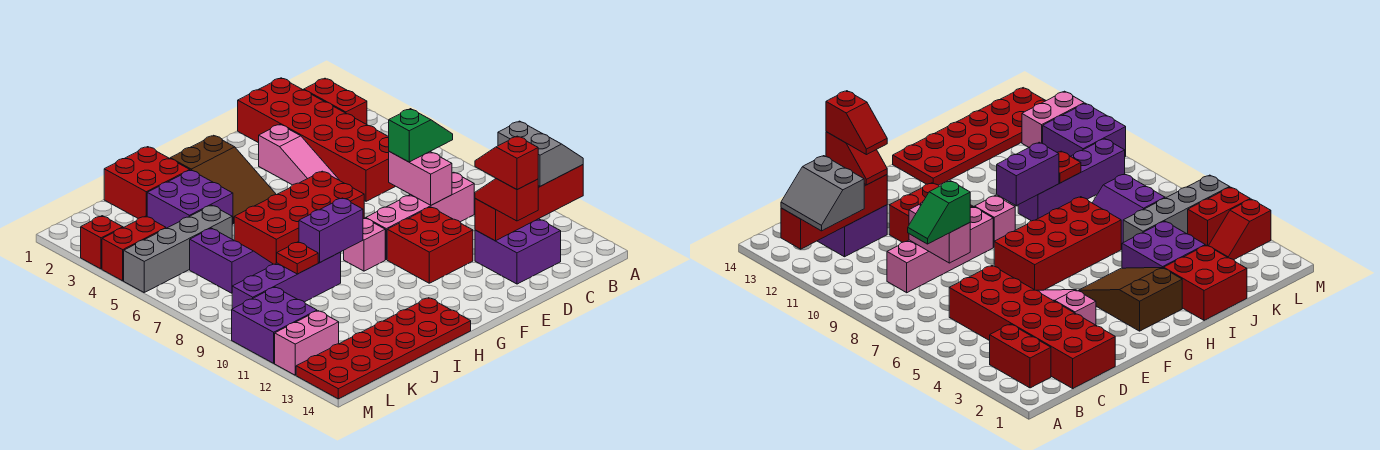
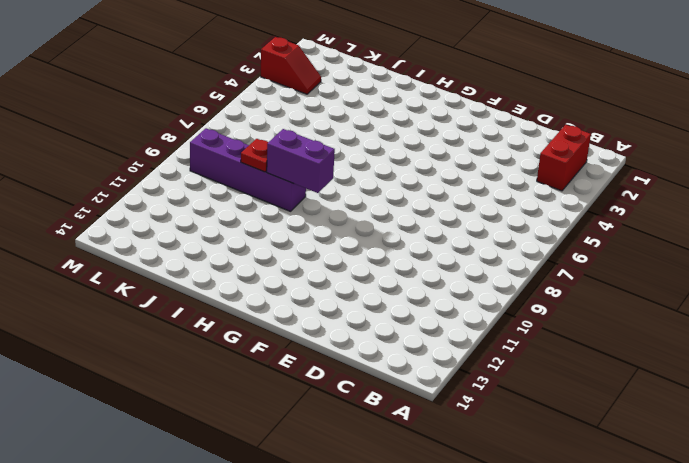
none -> red 2x6 brick [238,78,395,201]
none -> pink 1x4 brick [366,172,474,260]
none -> purple 2x2 brick [475,219,561,284]

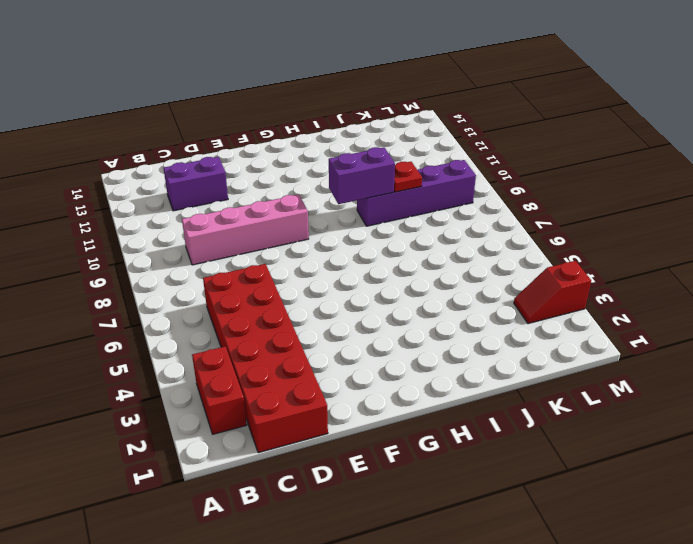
purple 1x2 brick [164,157,228,211] -> purple 2x2 brick [475,219,561,284]
none -> pink 1x3 slope [259,124,340,185]
none -> red 2x2 brick [387,207,473,283]
none -> red 2x4 brick [234,171,364,264]

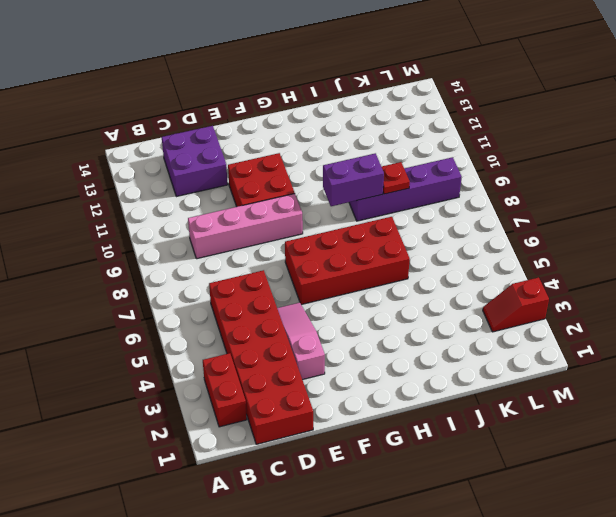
none -> brown 2x3 slope [170,135,276,224]
none -> pink 1x1 brick [344,218,385,271]
none -> red 2x6 plate [296,298,471,399]

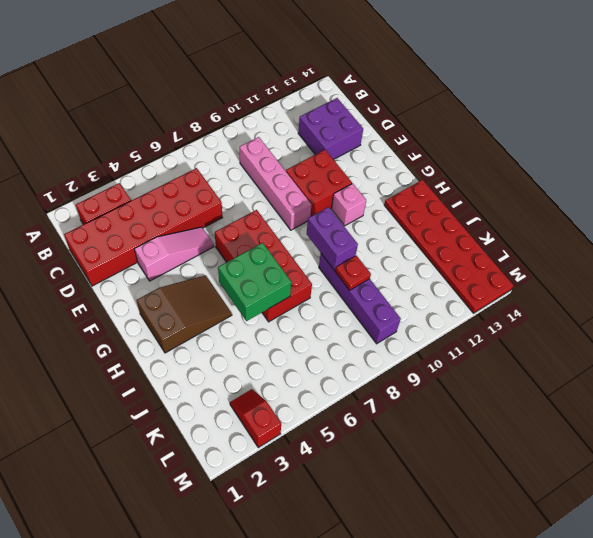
pink 1x1 brick [331,184,366,226] -> pink 1x1 brick moved to [344,218,385,271]
green 2x2 brick [218,243,291,321] -> none
none -> red 2x2 brick [104,147,190,218]
none -> purple 2x2 brick [147,170,233,229]
none -> grey 1x4 brick [124,205,232,292]

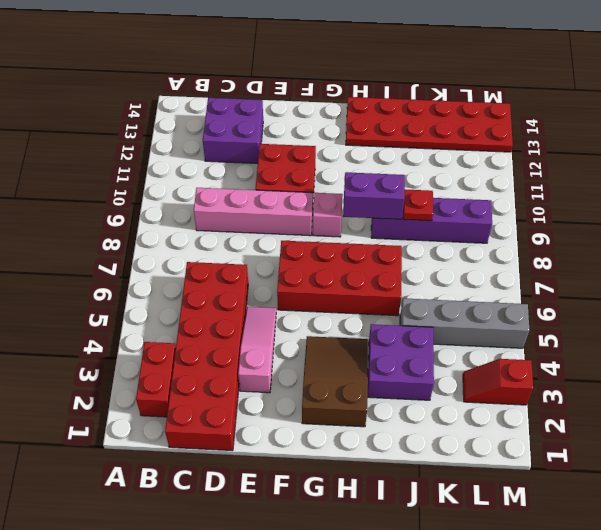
none -> red 2x2 brick [104,147,190,218]
none -> purple 2x2 slope [190,228,273,293]
none -> red 1x2 brick [102,216,166,281]

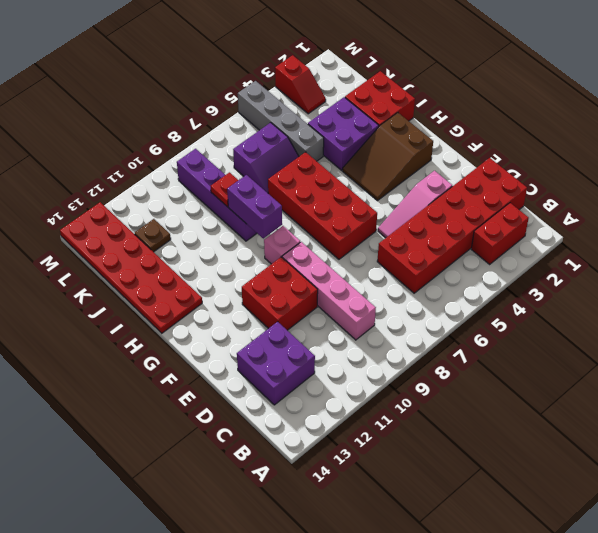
brown 1x1 plate [135,219,171,252] -> none
none -> red 1x2 brick [102,216,166,281]
none -> purple 2x2 brick [232,287,317,363]
none -> pink 1x2 brick [275,311,339,375]

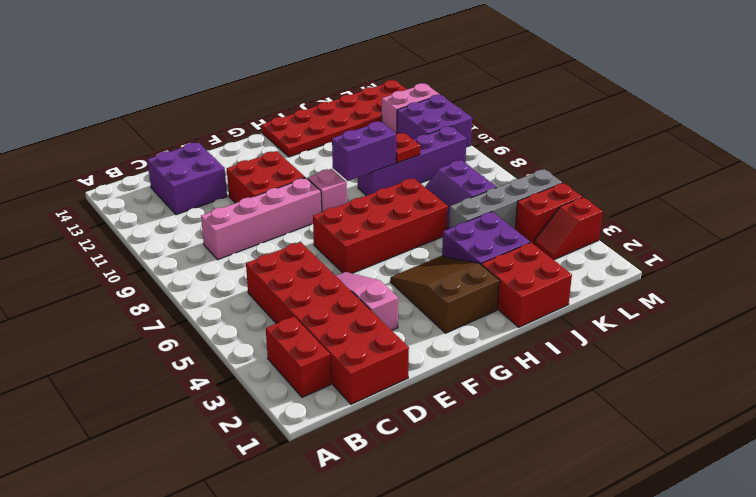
none -> red 1x4 brick [475,165,583,241]
none -> pink 1x2 brick [389,151,452,205]
none -> grey 2x2 slope [498,121,583,186]

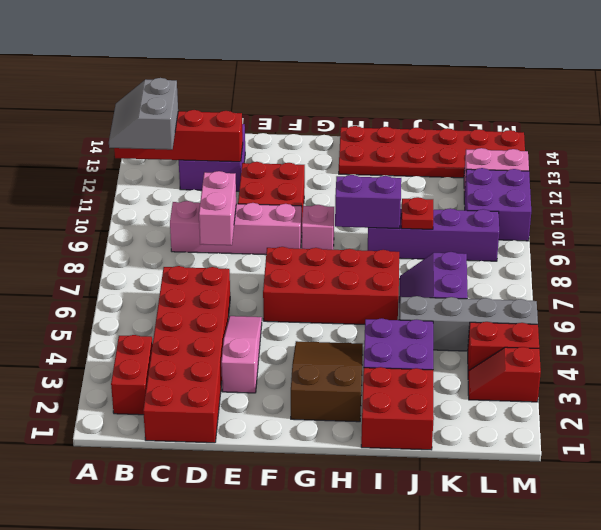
none -> green 1x2 slope [389,109,453,162]
none -> red 1x2 slope [475,179,538,221]
none -> red 1x2 slope [475,136,538,190]

